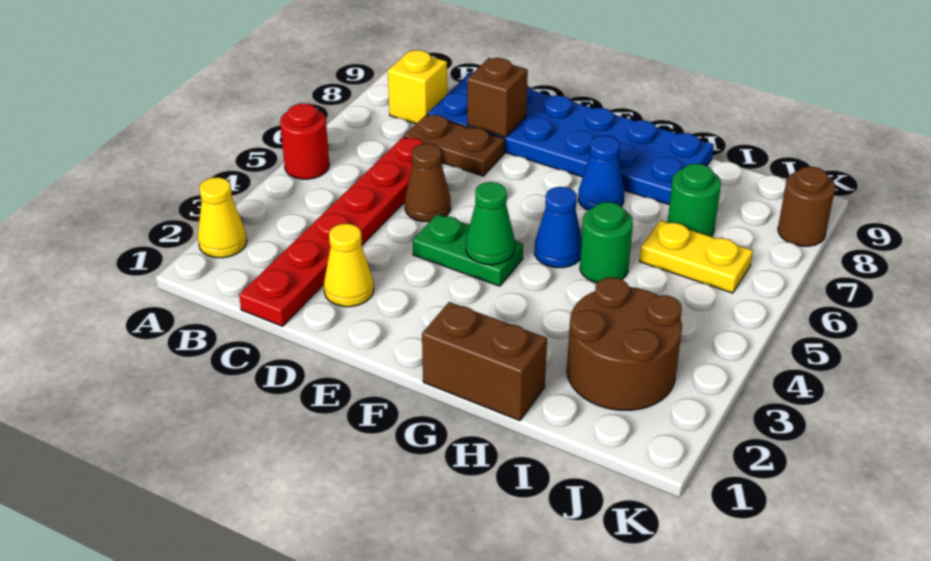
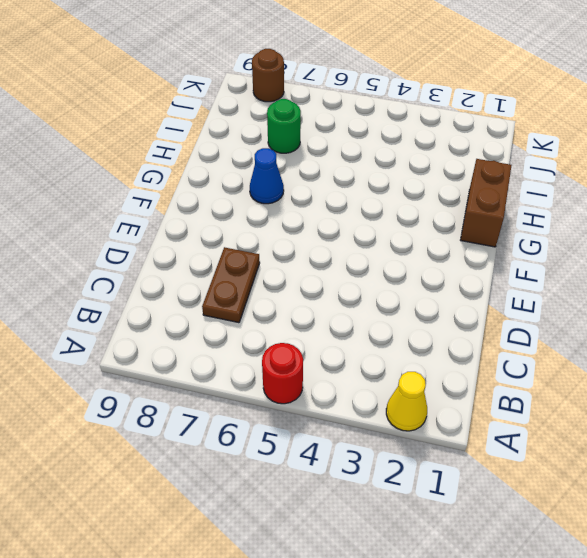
none -> yellow 1x1 brick [388,50,447,124]
none -> red 1x6 plate [239,137,442,326]
none -> blue 2x6 plate [428,72,714,205]

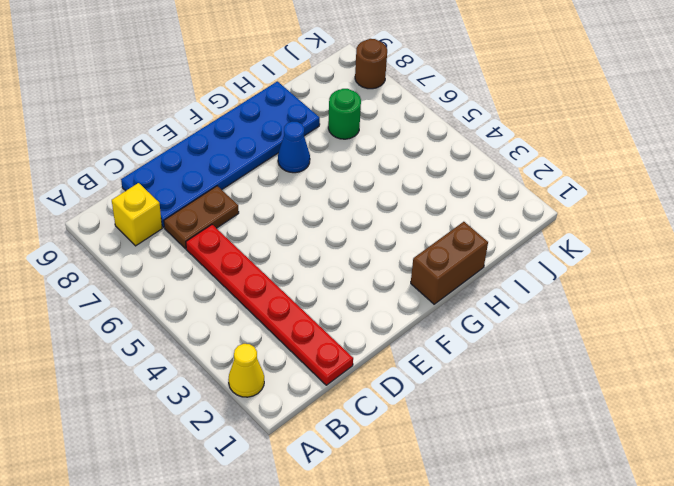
none -> red 1x1 round brick [280,103,329,179]
none -> yellow 1x1 cone [324,224,374,307]
none -> brown 1x1 cone [405,144,451,222]

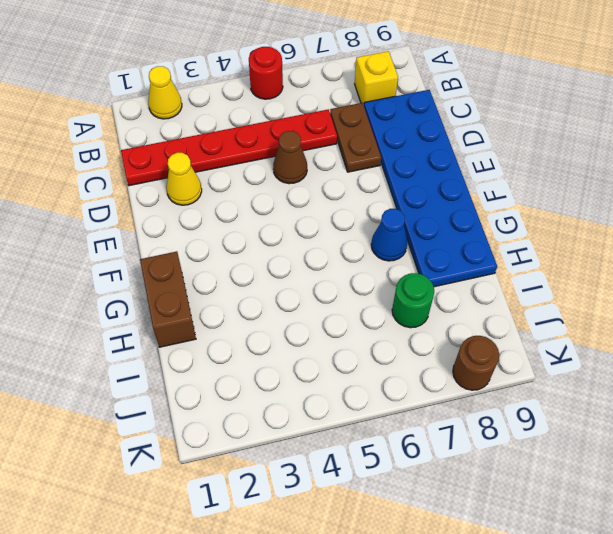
none -> green 1x2 plate [413,214,523,286]
none -> blue 1x1 cone [535,187,582,268]
none -> green 1x1 round brick [580,202,633,283]

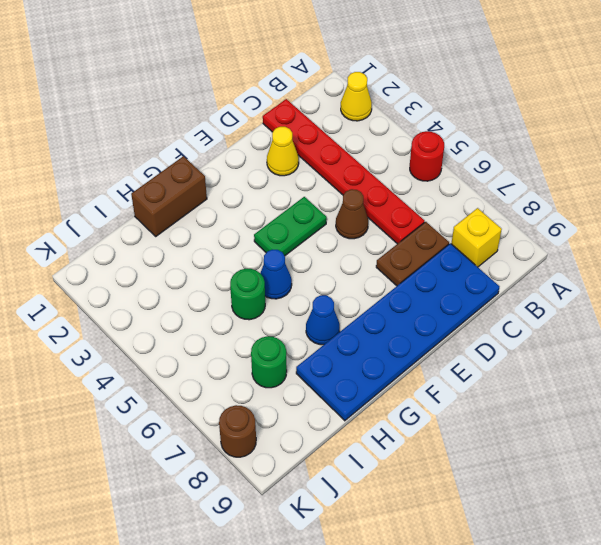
none -> brown 2x2 round brick [567,277,682,410]
none -> yellow 1x2 plate [640,220,753,293]
none -> brown 1x1 brick [467,58,528,137]

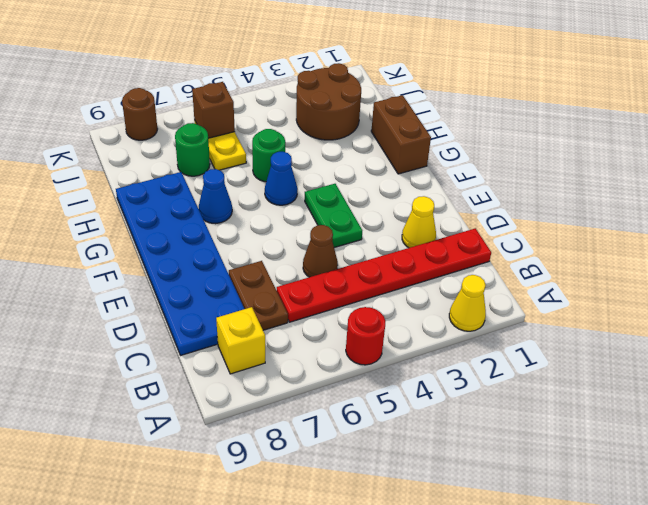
brown 1x1 brick [192,82,235,138] -> brown 1x1 brick moved to [467,58,528,137]
none -> green 1x1 cone [466,182,515,265]

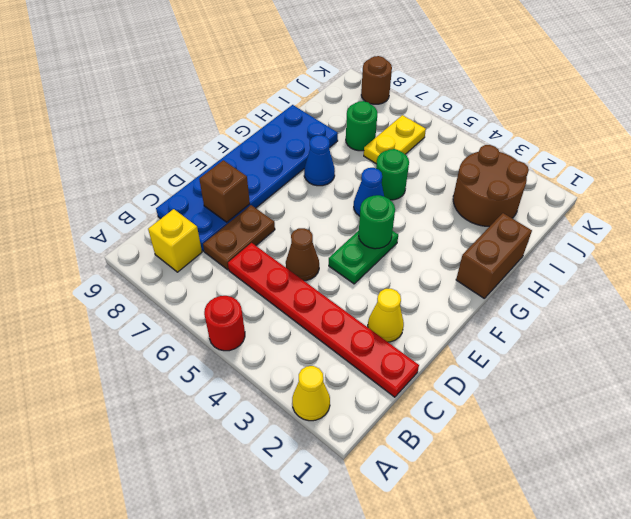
green 1x1 round brick [359,195,395,249] -> green 1x1 cone [466,182,515,265]

